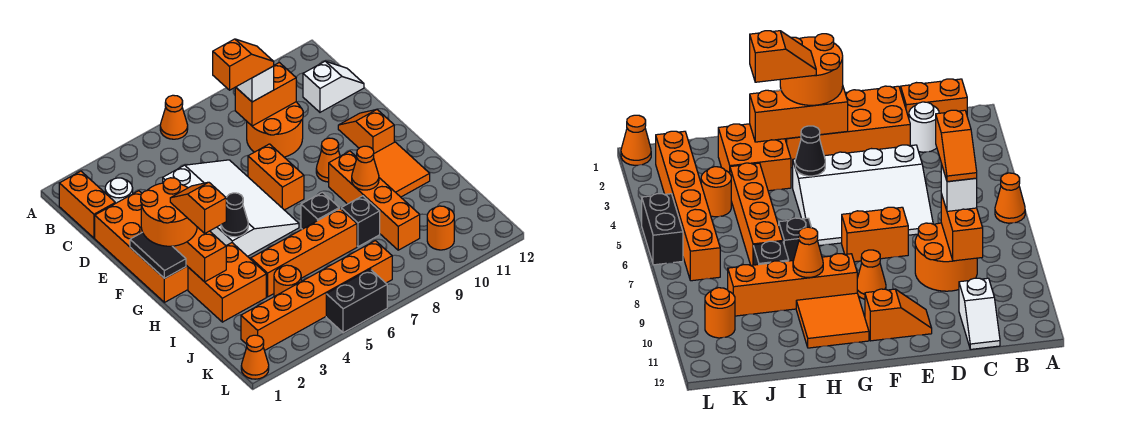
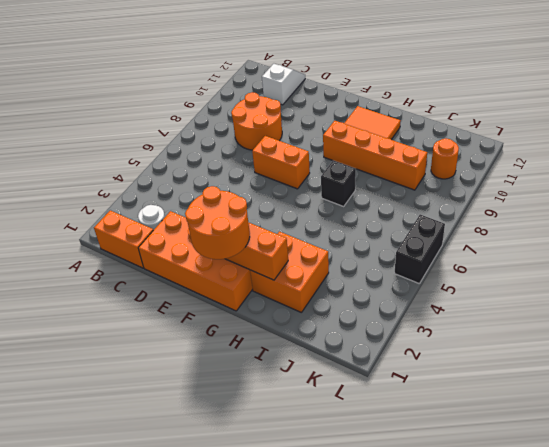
none -> orange 1x1 cone [160,95,188,139]
none -> white 3x4 slope [163,160,299,257]
none -> orange 1x2 slope [338,109,394,153]
none -> orange 1x1 cone [316,138,340,182]

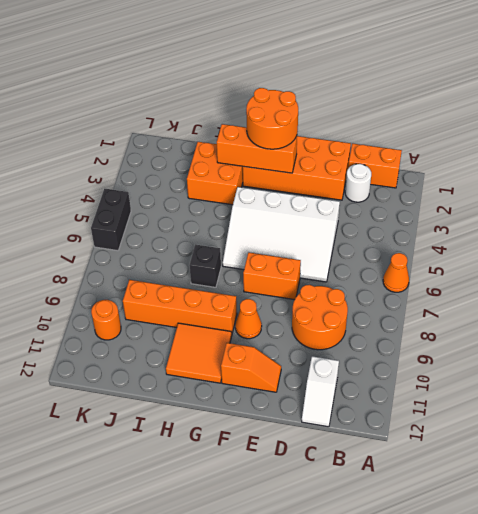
none -> orange 1x4 brick [251,208,357,297]
none -> black 1x1 brick [341,196,380,247]
none -> orange 1x1 round brick [274,265,301,297]
none -> orange 1x6 brick [241,241,392,350]

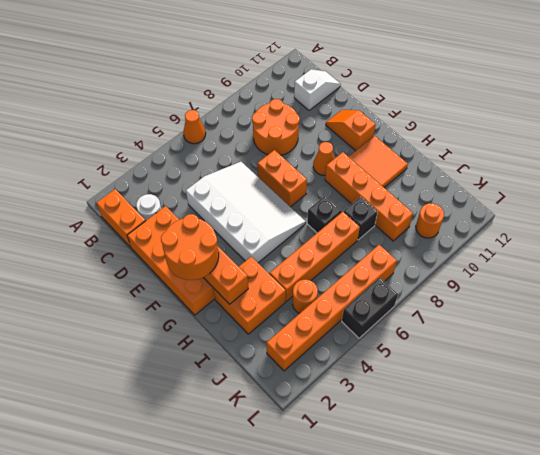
none -> orange 1x1 cone [241,335,269,379]
none -> orange 1x2 brick [235,63,296,126]
none -> black 1x2 tile [130,232,186,278]
none -> black 1x1 cone [221,193,248,237]

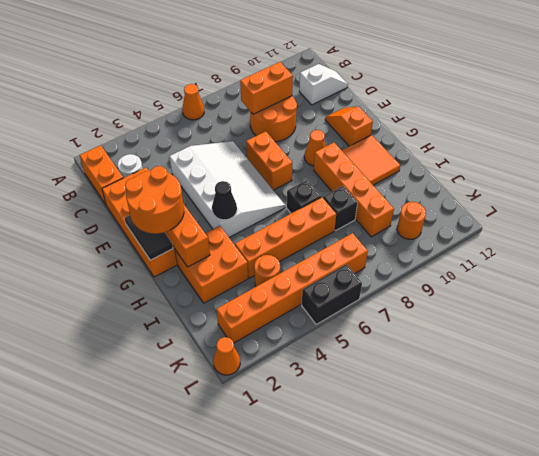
none -> orange 1x1 cone [352,146,379,190]
none -> white 1x1 brick [236,66,274,102]
none -> orange 1x2 slope [213,39,274,90]
none -> orange 1x2 slope [170,182,226,233]

